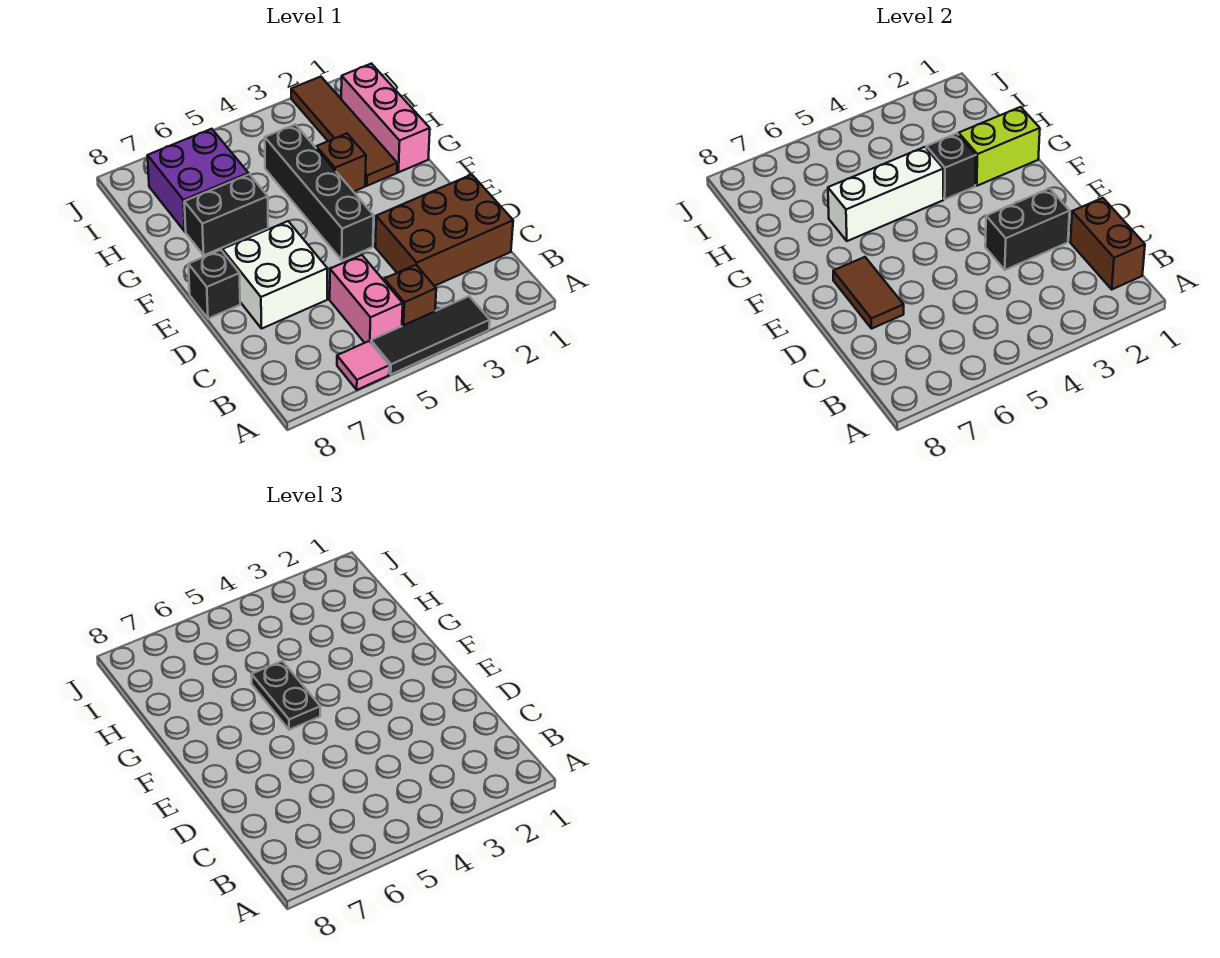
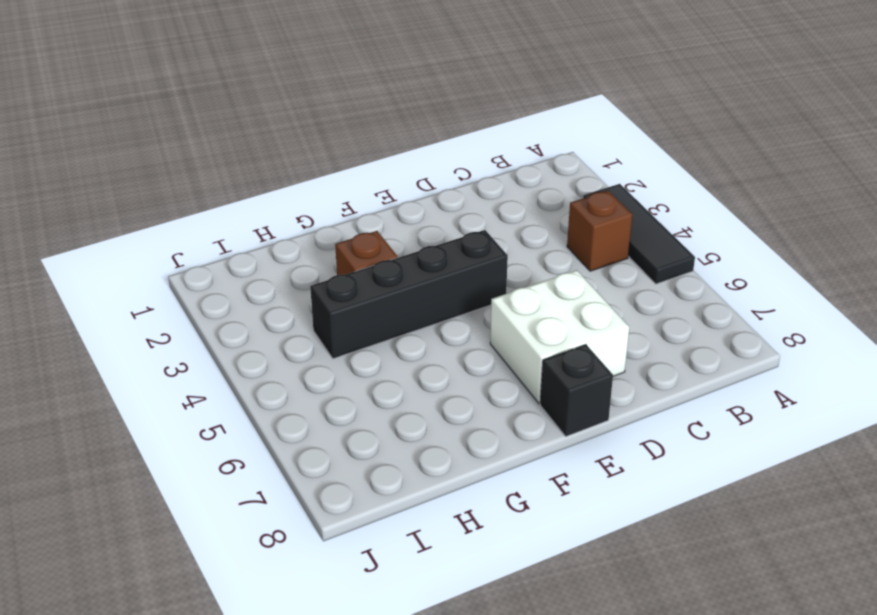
none -> pink 1x1 tile [337,341,389,390]
none -> pink 1x2 brick [330,255,403,343]
none -> brown 2x3 brick [375,175,513,286]

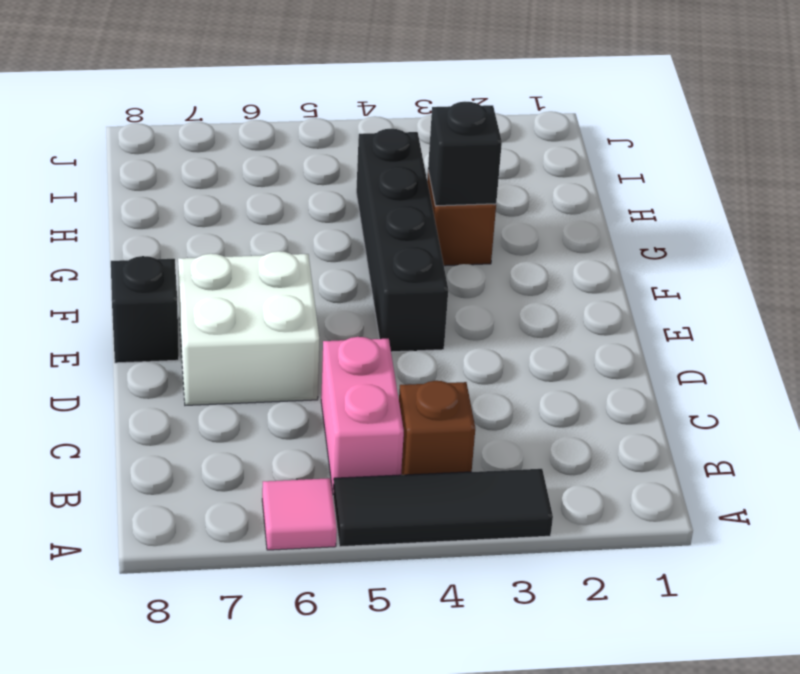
none -> brown 2x3 brick [375,175,513,286]
none -> pink 1x3 brick [341,64,430,172]
none -> brown 1x4 tile [291,77,397,186]

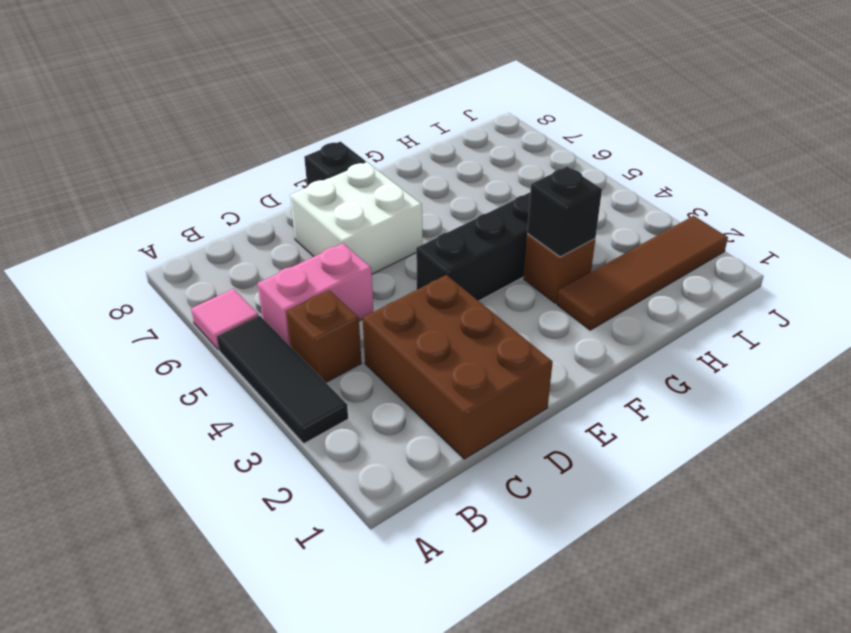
none -> pink 1x3 brick [341,64,430,172]
none -> black 1x2 brick [184,174,268,255]
none -> purple 2x2 brick [147,129,249,232]

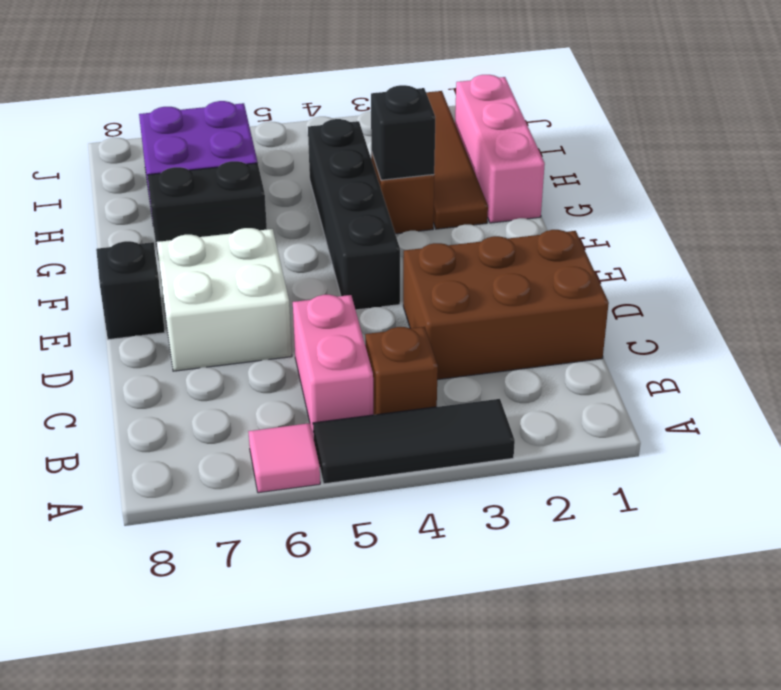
none -> brown 1x2 brick [1070,198,1145,289]
none -> black 1x2 brick [985,188,1070,270]
none -> brown 1x2 tile [833,257,904,328]

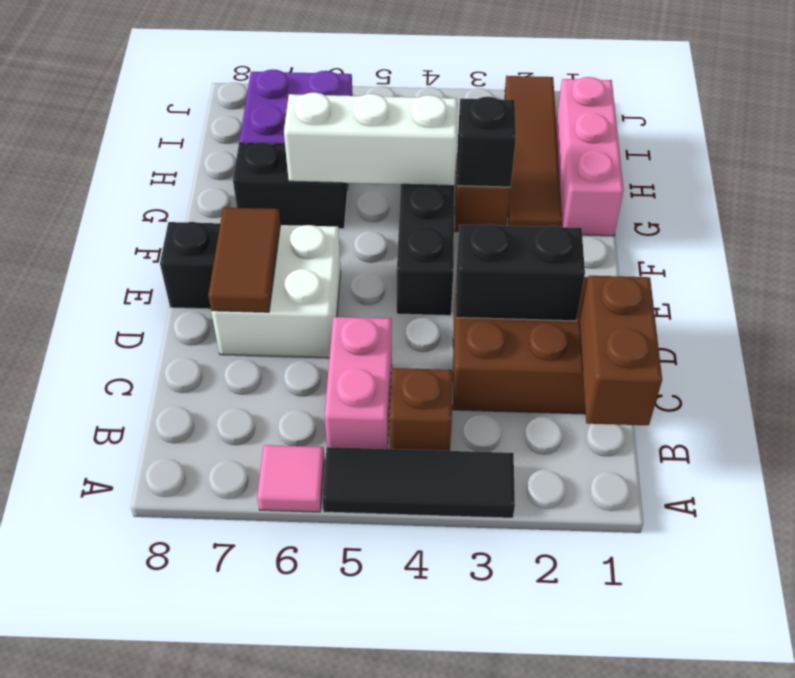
none -> lime 1x2 brick [959,107,1040,186]
none -> black 1x2 plate [251,661,320,730]

